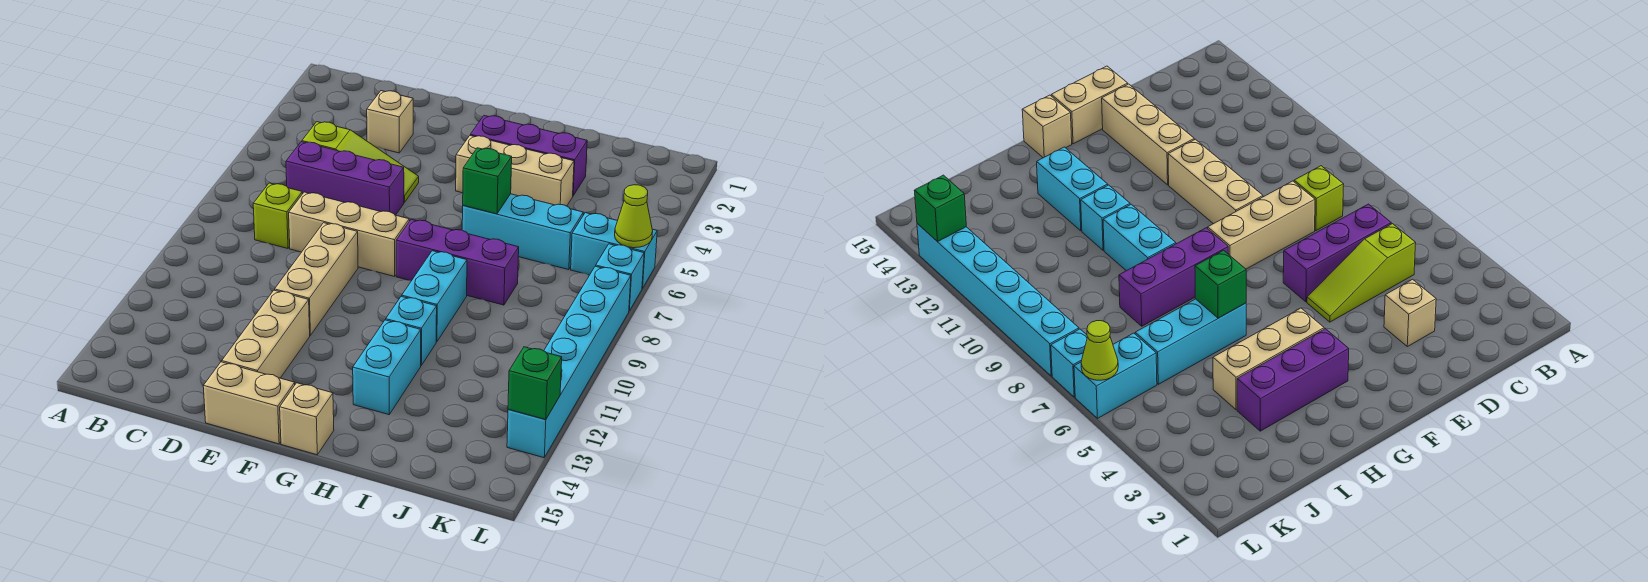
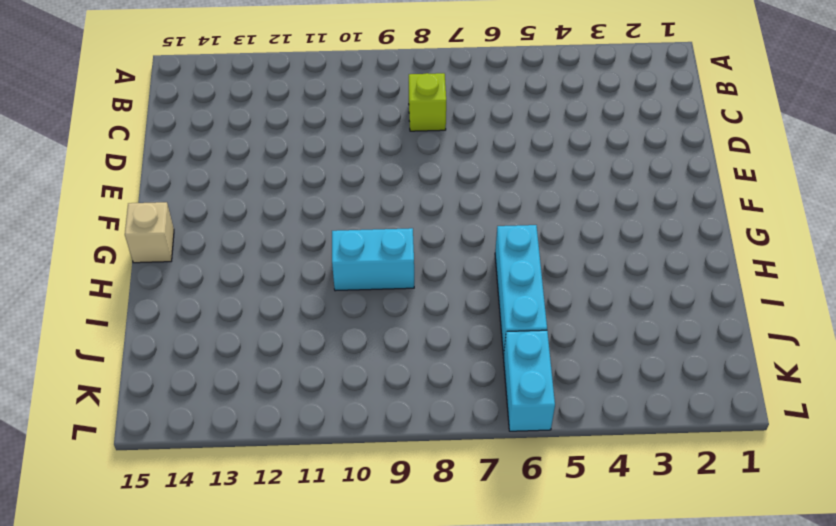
none -> lime 1x3 slope [302,122,419,203]
none -> purple 1x3 brick [286,142,404,215]
none -> tan 1x1 brick [367,91,413,153]

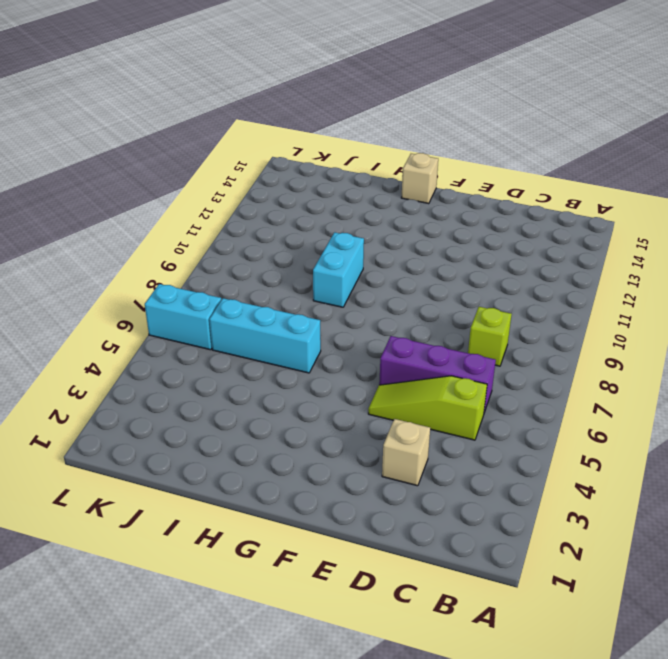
none -> tan 1x3 brick [289,192,409,276]
none -> tan 1x3 brick [275,223,358,335]
none -> tan 1x3 brick [222,290,310,378]

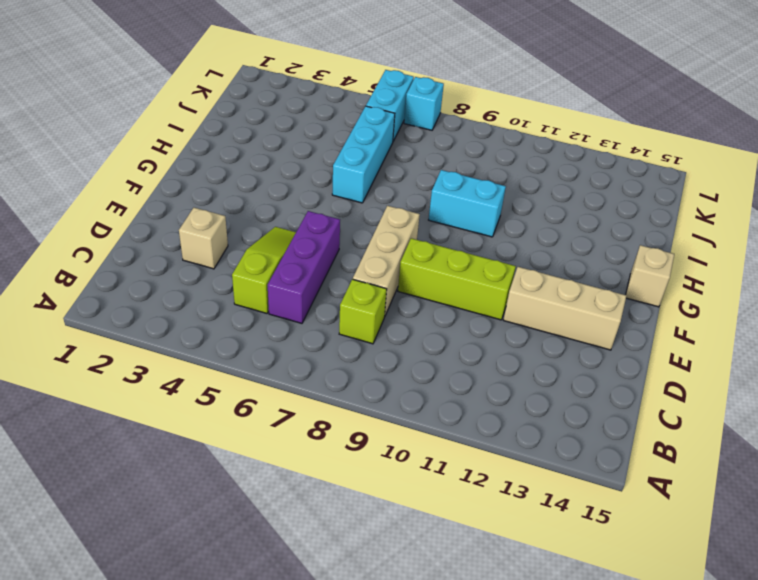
lime 1x3 brick [398,238,516,320] -> tan 1x3 brick [275,223,358,335]
none -> tan 1x2 brick [203,362,295,444]
none -> purple 1x3 brick [470,116,587,195]
none -> tan 1x3 brick [456,136,574,206]

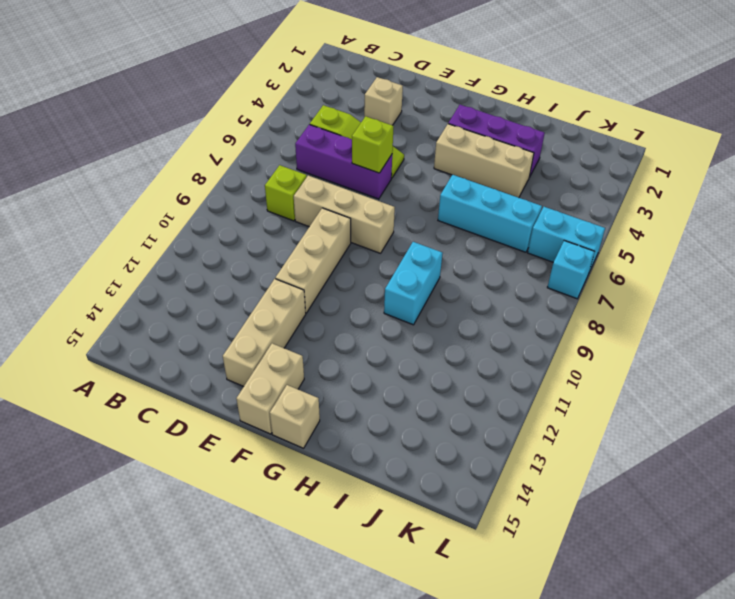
lime 1x1 brick [352,116,394,173] -> none
tan 1x2 brick [236,343,304,434] -> tan 1x2 brick turned to [203,362,295,444]
none -> purple 1x3 brick [396,219,519,305]
none -> cyan 1x1 brick [386,296,437,365]
none -> cyan 1x2 brick [353,320,421,415]

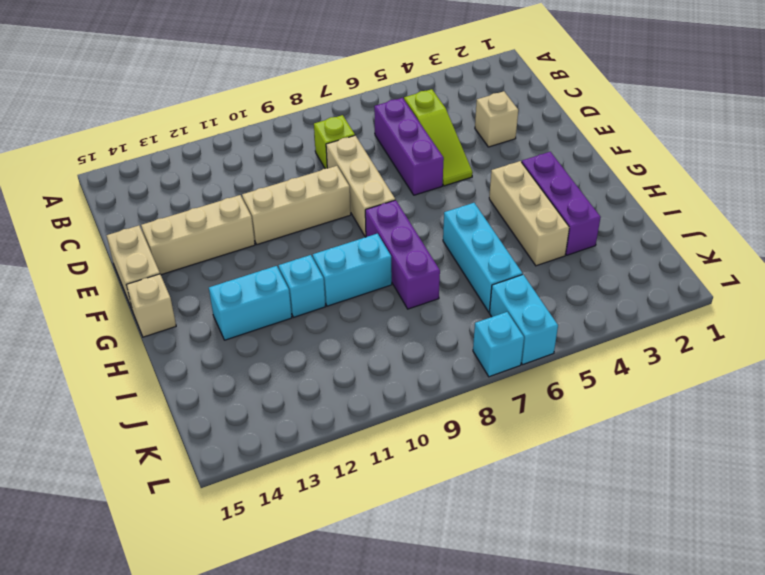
none -> cyan 1x6 brick [507,266,631,458]
none -> green 1x1 brick [463,148,512,214]
none -> lime 1x1 cone [615,185,653,248]

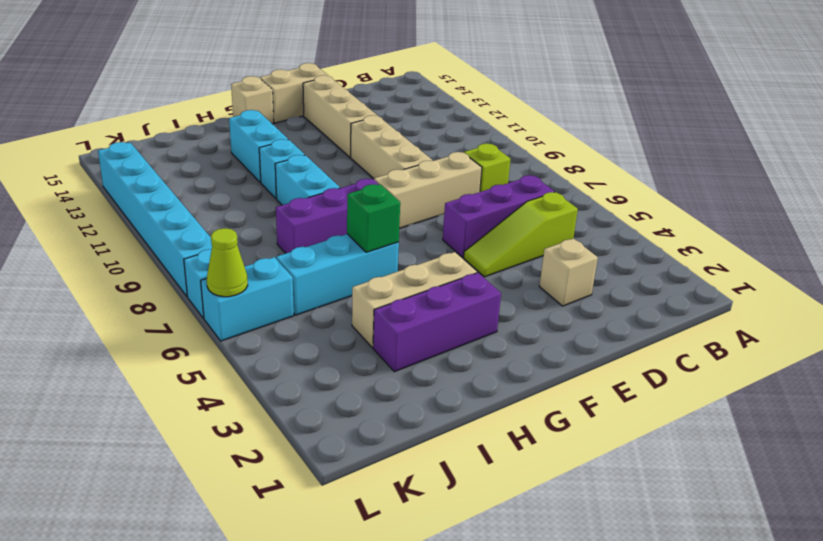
none -> green 1x1 brick [508,347,562,420]

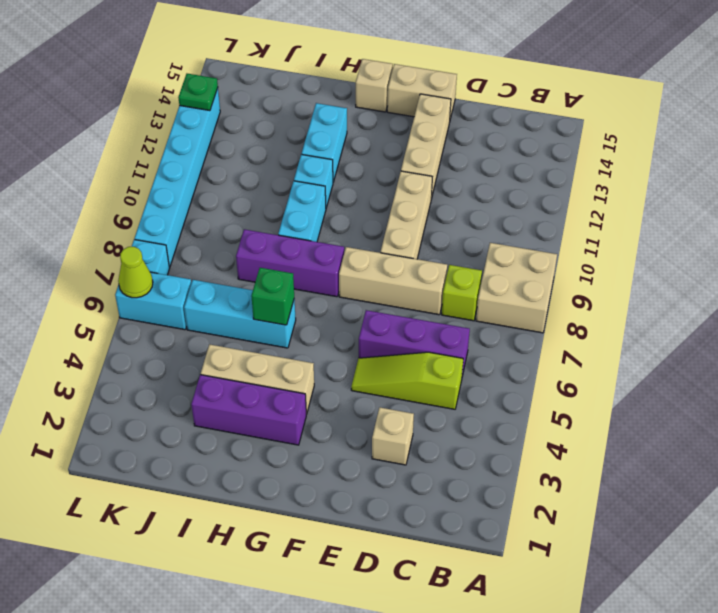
tan 2x2 brick [476,243,557,333] -> none
green 1x1 plate [178,74,218,111] -> green 1x1 brick [508,347,562,420]

